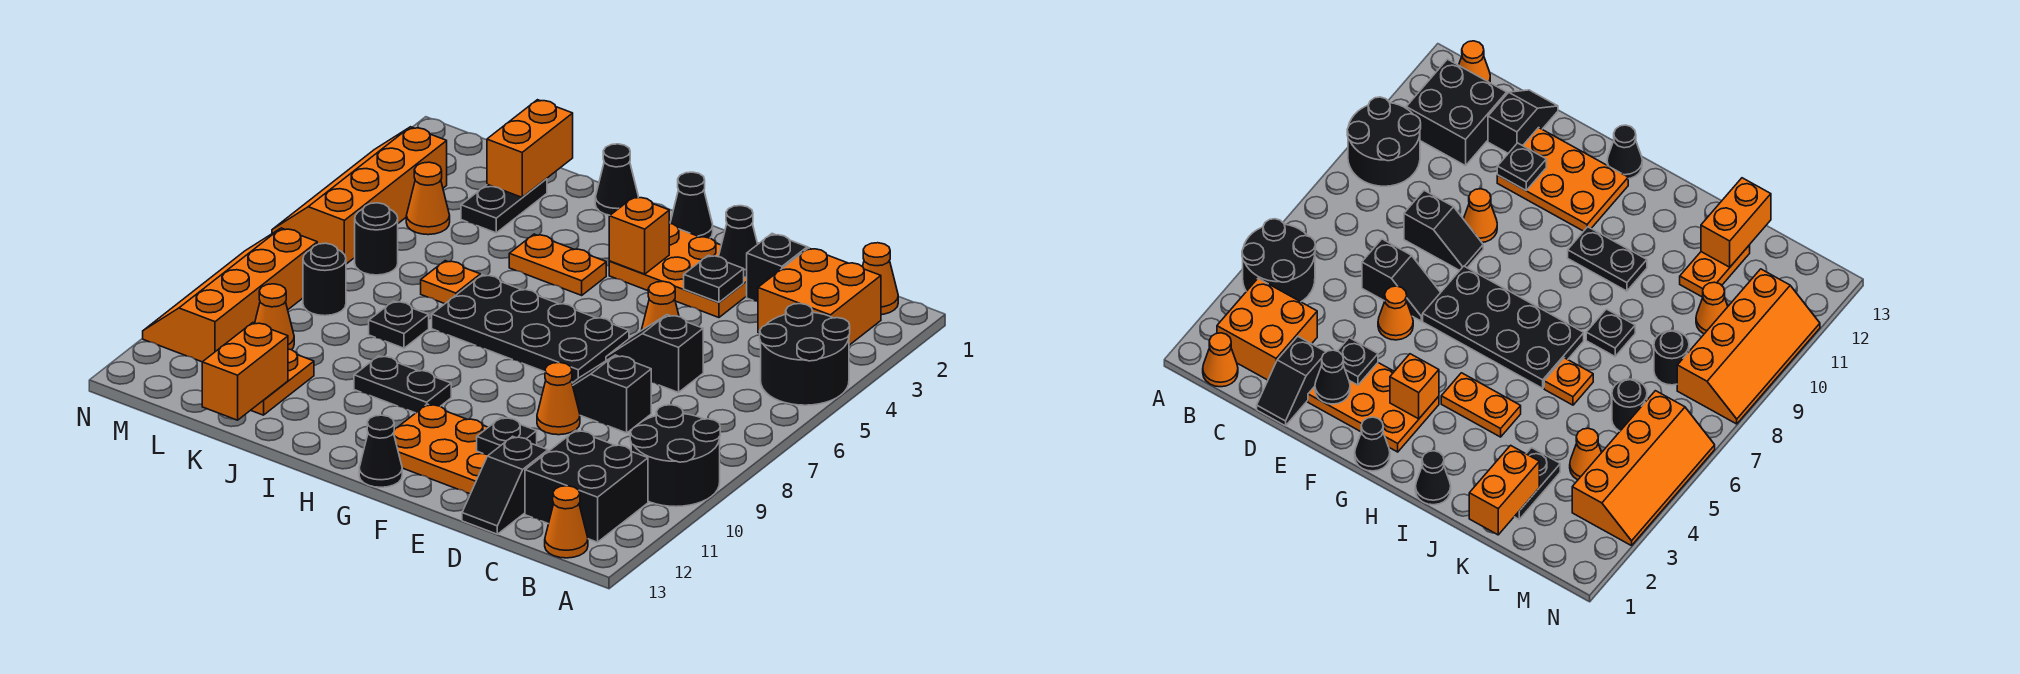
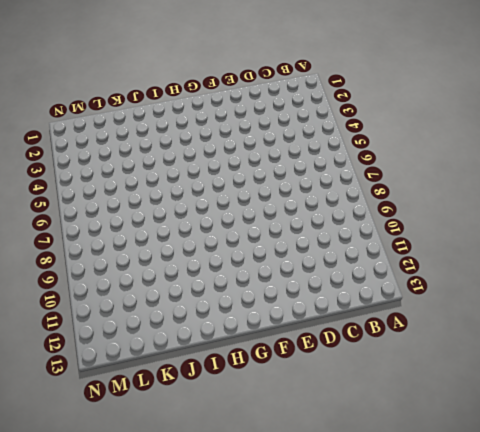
none -> black 2x2 round brick [760,304,850,405]
none -> black 2x2 round brick [630,405,720,507]
none -> orange 1x1 cone [863,243,898,315]
none -> orange 2x2 brick [758,248,881,345]

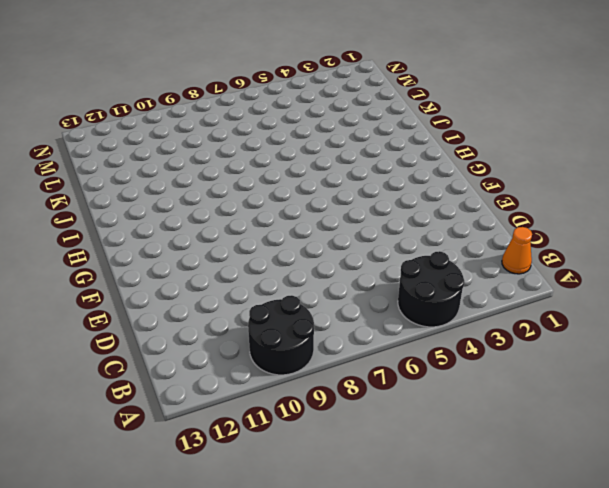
none -> orange 2x2 brick [758,248,881,345]
none -> black 2x2 brick [525,430,648,542]
none -> orange 1x1 cone [545,486,588,558]
none -> black 1x2 slope [747,234,808,302]

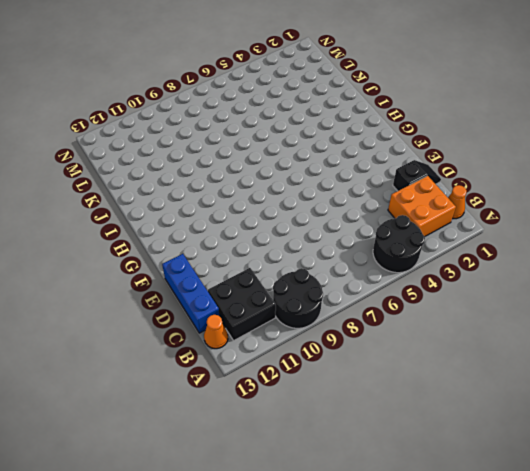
blue 1x3 brick [162,254,219,333] -> black 1x2 slope [462,436,548,534]
none -> black 1x2 slope [606,315,703,392]
none -> black 1x2 slope [572,355,651,433]
none -> orange 2x3 plate [609,223,747,318]
none -> orange 1x1 cone [642,281,679,330]

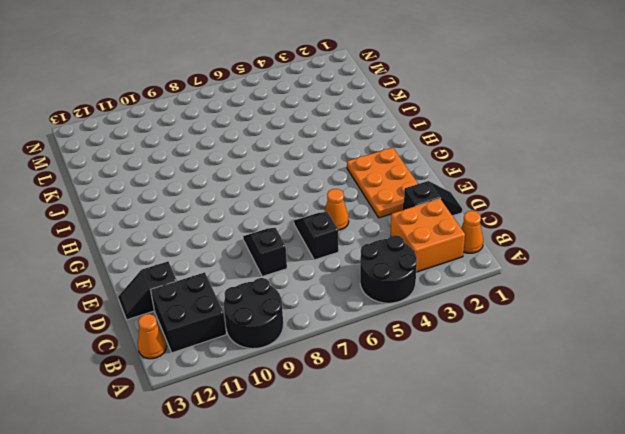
none -> orange 1x1 cone [537,362,580,435]
none -> orange 2x3 plate [394,404,488,494]
none -> black 2x4 plate [432,275,629,382]
none -> black 1x1 cone [670,172,713,238]

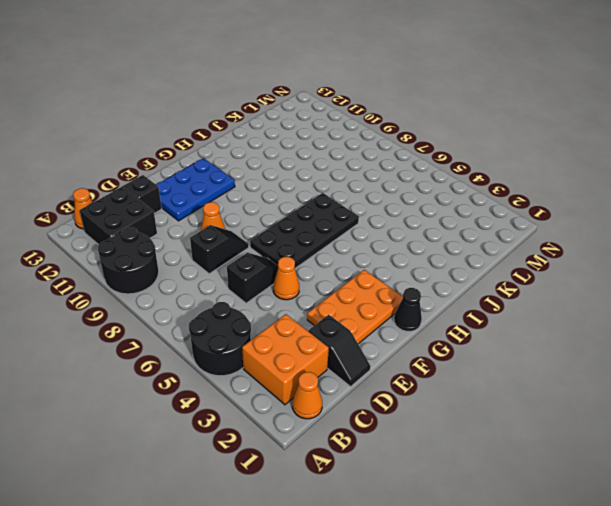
blue 2x3 plate [156,158,235,221] -> orange 2x3 plate [394,404,488,494]
none -> black 1x1 cone [359,415,402,487]
none -> orange 1x2 plate [509,234,606,295]
none -> black 1x2 plate [354,356,451,413]
none -> black 1x1 cone [595,144,638,215]

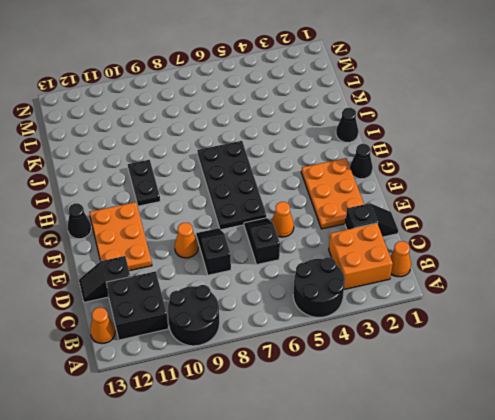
none -> orange 1x2 plate [509,234,606,295]
none -> orange 1x1 plate [421,261,480,304]
none -> black 1x1 plate [369,301,429,348]
none -> black 1x2 plate [461,179,547,233]

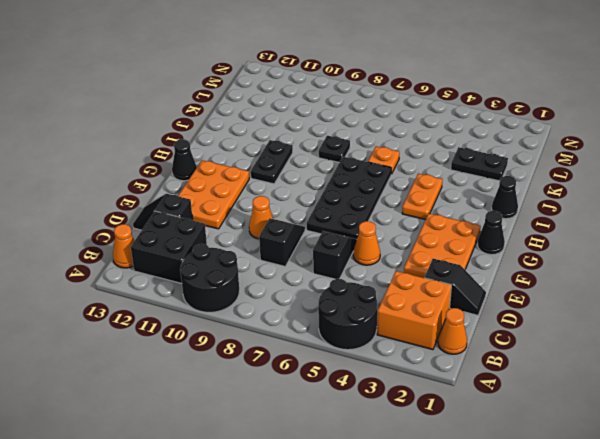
none -> orange 1x2 plate [251,349,314,415]
none -> orange 1x1 cone [406,162,450,235]
none -> black 1x1 round brick [355,203,398,275]
none -> black 1x1 round brick [303,243,346,316]

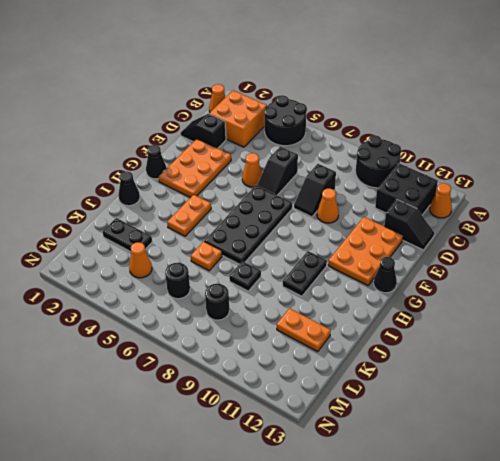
none -> orange 1x1 cone [255,284,294,350]
none -> orange 2x4 slope [272,127,447,264]
none -> orange 2x4 slope [143,228,317,362]
none -> black 1x1 cone [719,206,758,277]

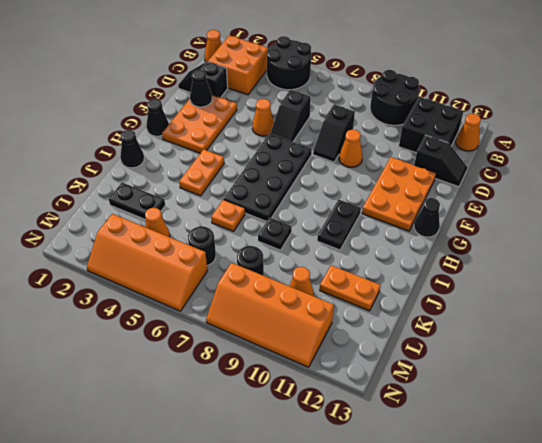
none -> black 1x1 plate [684,255,744,302]
none -> black 1x1 plate [477,417,537,455]
none -> orange 1x1 brick [609,197,669,274]
none -> orange 1x2 brick [487,100,573,197]

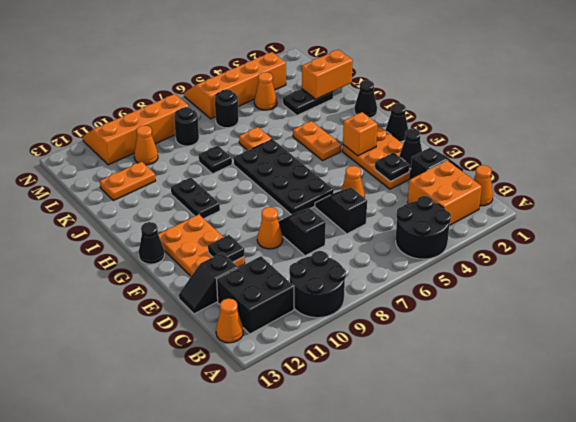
none -> orange 1x2 brick [202,323,288,420]

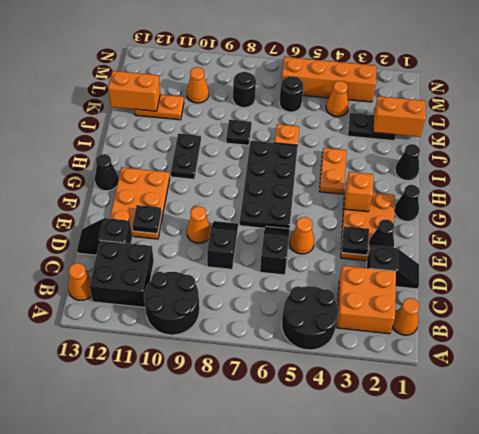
none -> orange 2x4 slope [143,228,317,362]

